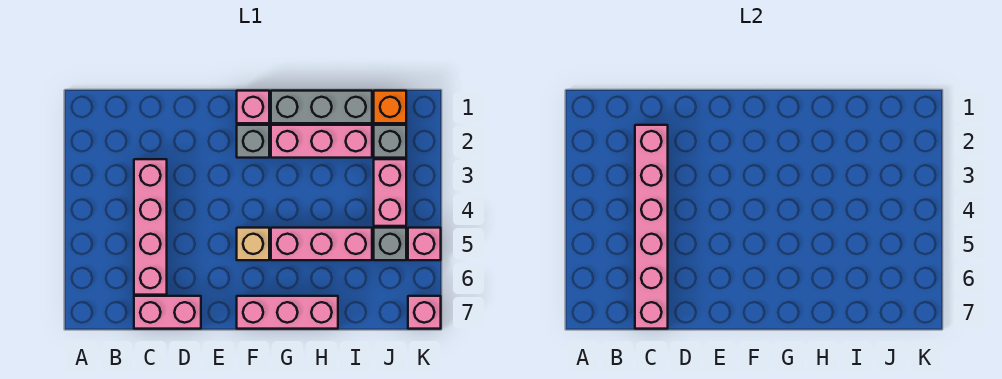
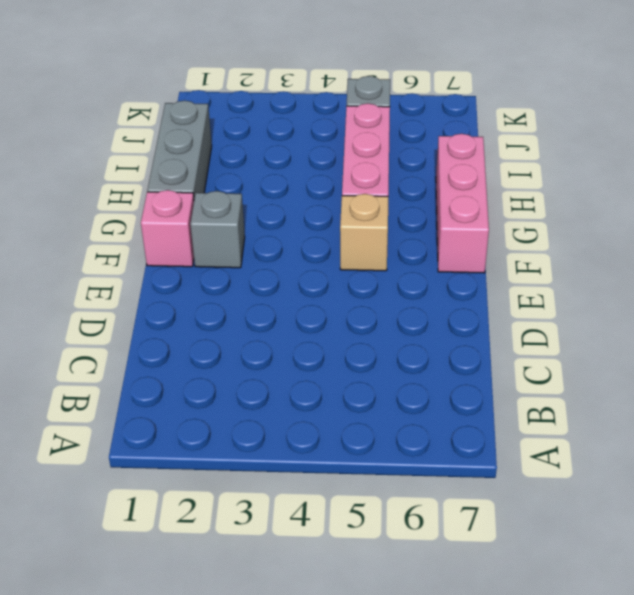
none -> pink 1x4 brick [134,159,167,295]
none -> pink 1x2 brick [134,296,201,329]
none -> pink 1x3 brick [271,125,372,158]

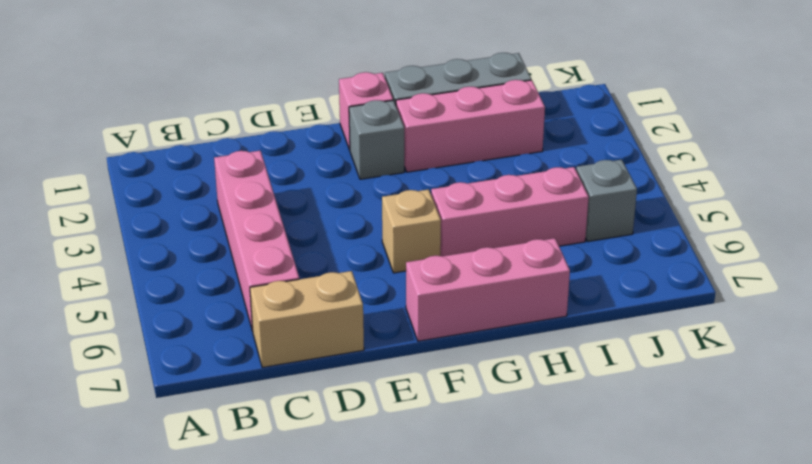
tan 1x2 brick [250,271,364,368] -> pink 1x2 brick [134,296,201,329]
none -> orange 1x1 brick [374,91,406,123]
none -> grey 1x1 brick [374,125,406,158]
none -> pink 1x2 brick [374,159,406,226]

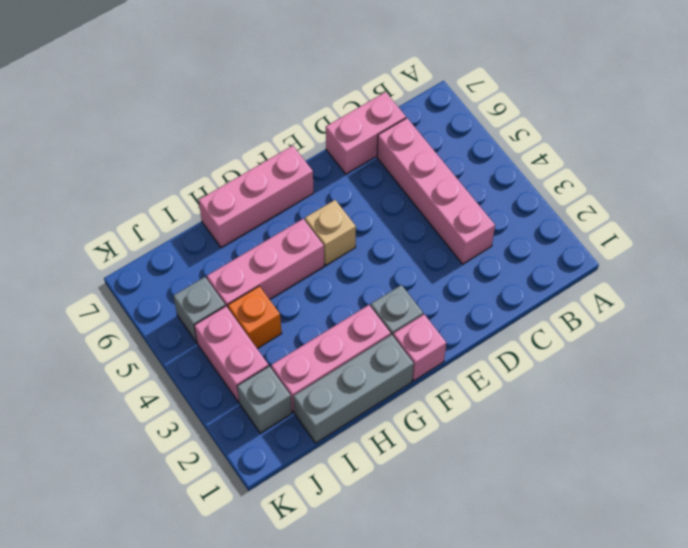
orange 1x1 brick [228,286,282,348] -> orange 1x1 brick moved to [374,91,406,123]
none -> pink 1x1 brick [408,228,441,260]
none -> pink 1x1 brick [408,296,441,329]
none -> pink 1x6 brick [635,125,668,329]

